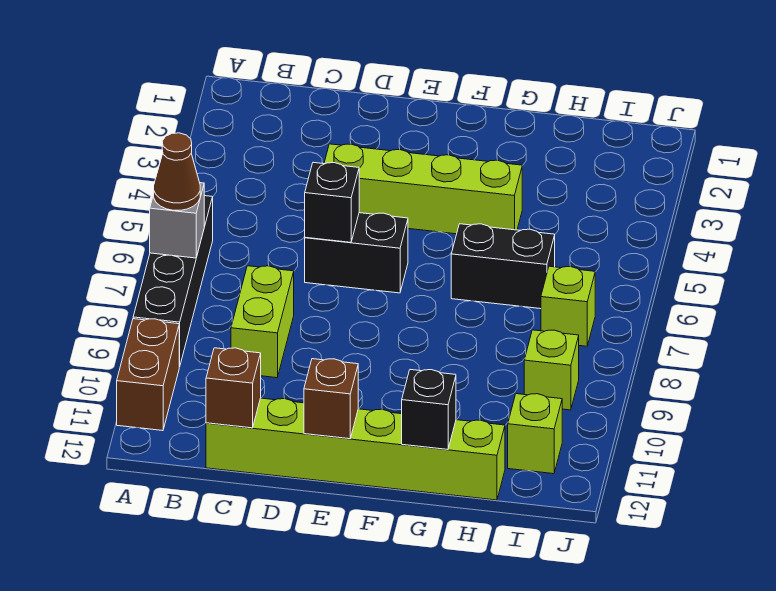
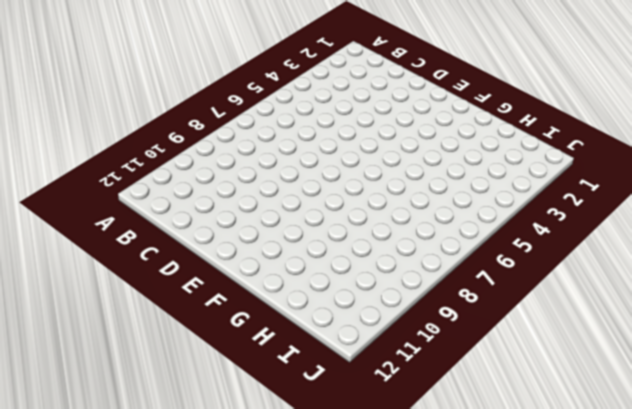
none -> black 1x4 brick [133,196,213,367]
none -> brown 1x2 brick [117,319,179,431]
none -> lime 1x2 brick [231,266,294,378]

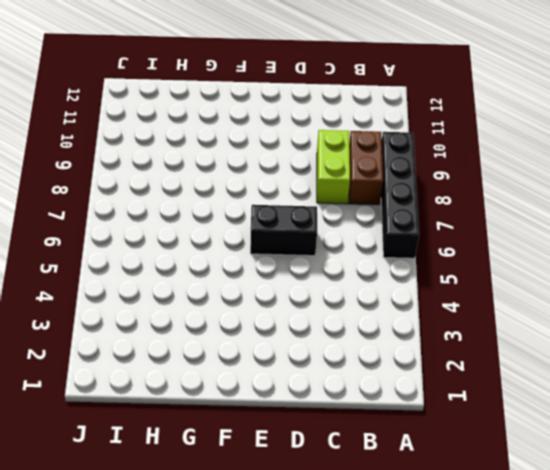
brown 1x2 brick [349,131,383,205] -> brown 1x2 brick moved to [117,319,179,431]
none -> lime 1x6 brick [206,398,505,500]
none -> lime 1x4 brick [324,144,522,234]
none -> black 1x2 brick [451,224,555,309]

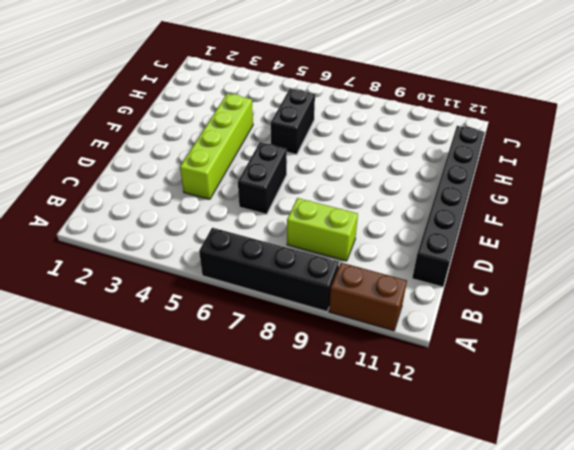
black 1x6 brick [412,126,485,287] -> lime 1x6 brick [206,398,505,500]
none -> lime 1x1 brick [541,266,595,346]
none -> lime 1x1 brick [524,330,579,410]
none -> lime 1x1 brick [508,394,562,474]

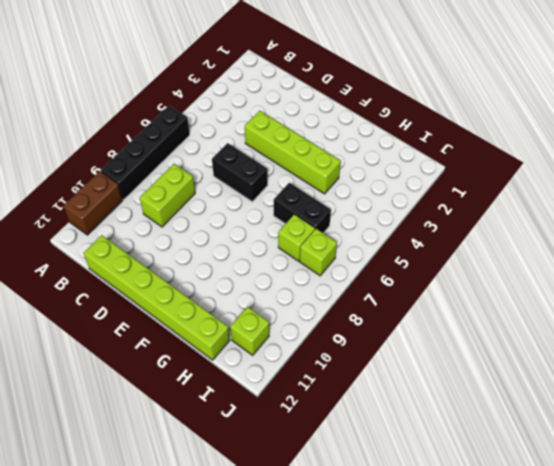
lime 1x1 brick [278,214,315,261] -> lime 1x1 brick moved to [524,330,579,410]
none -> grey 1x1 brick [150,183,204,258]
none -> brown 1x1 brick [206,348,261,428]
none -> black 1x1 brick [305,162,359,242]

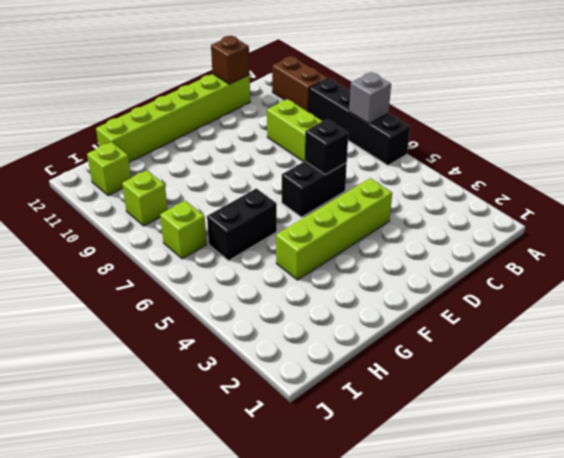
none -> brown 1x1 brick [304,359,358,439]
none -> black 1x1 brick [402,370,456,449]
none -> brown 1x1 cone [154,133,200,210]

